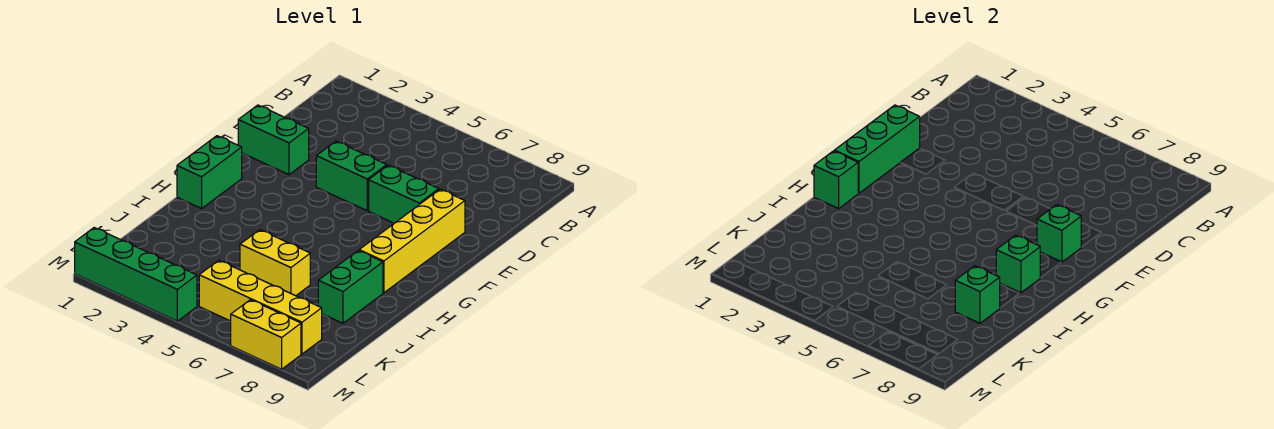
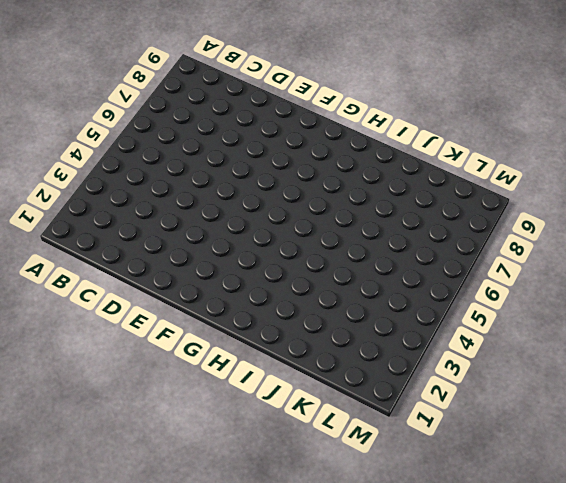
none -> green 1x2 brick [238,105,309,175]
none -> green 1x2 brick [316,141,387,211]
none -> green 1x2 brick [369,165,439,223]

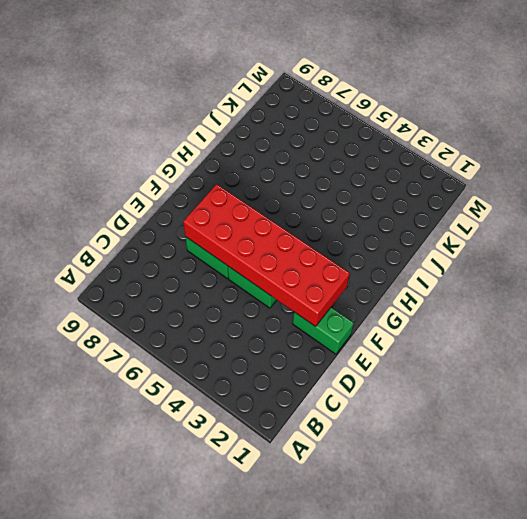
red 2x6 brick [183,184,350,327] -> none
none -> yellow 1x4 brick [359,189,465,293]
none -> green 1x2 brick [177,136,242,208]
none -> green 1x2 brick [318,251,383,323]

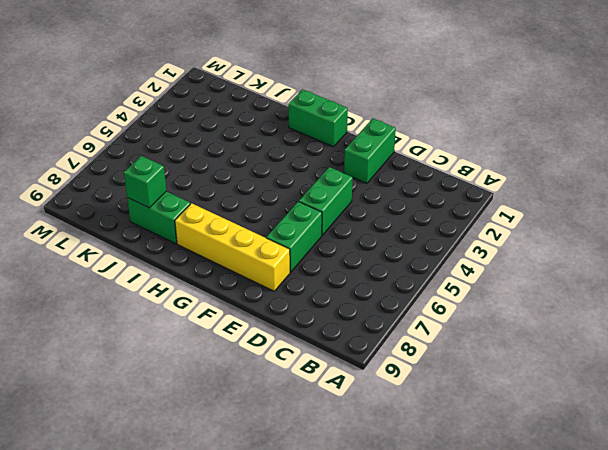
none -> yellow 1x2 brick [240,230,310,296]
none -> yellow 1x4 brick [199,260,322,354]
none -> green 1x4 brick [75,228,197,321]

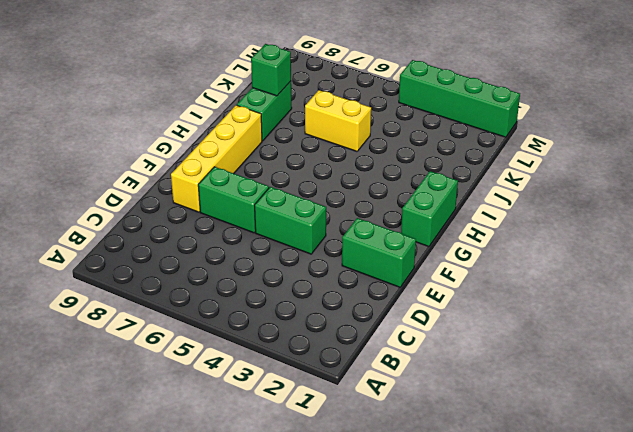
none -> yellow 1x4 brick [199,260,322,354]
none -> yellow 1x2 brick [231,300,301,369]
none -> green 1x3 brick [834,105,920,193]

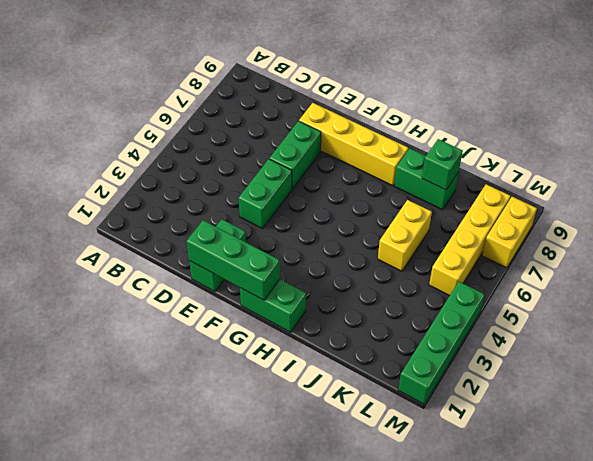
none -> green 1x1 brick [1037,205,1081,262]
none -> green 1x1 brick [814,151,858,208]
none -> green 1x1 brick [996,235,1040,293]

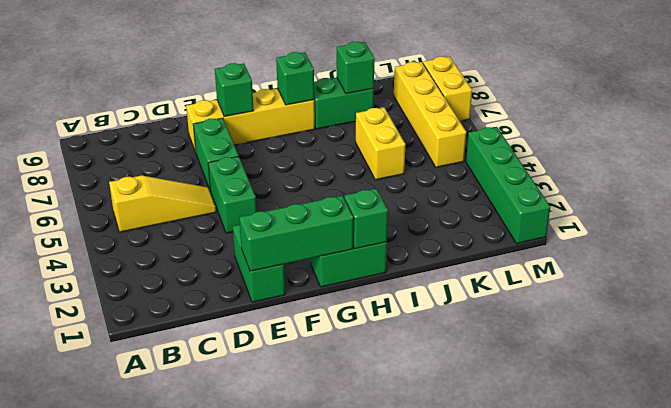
yellow 1x3 slope [109,176,216,232] -> none

